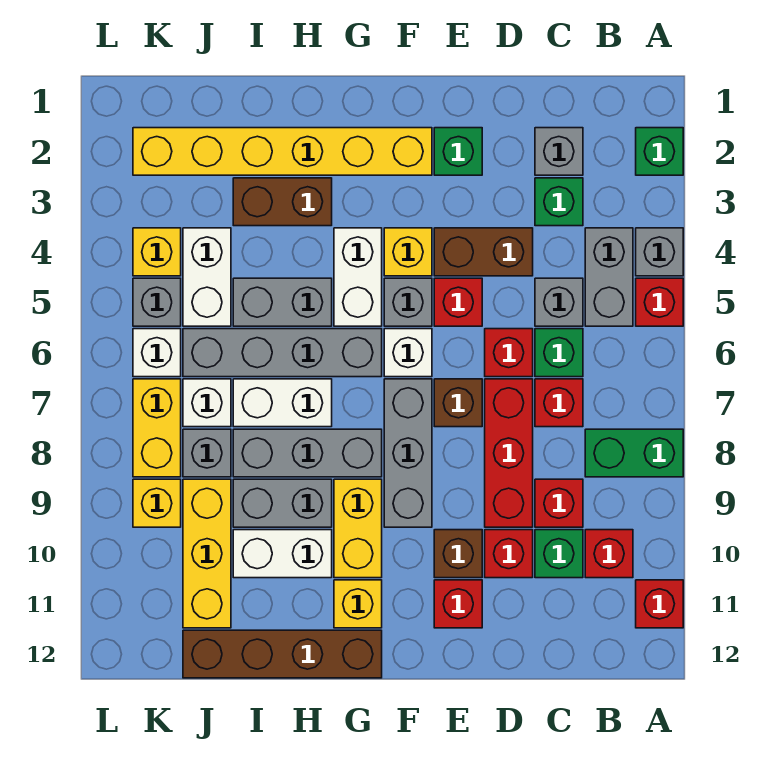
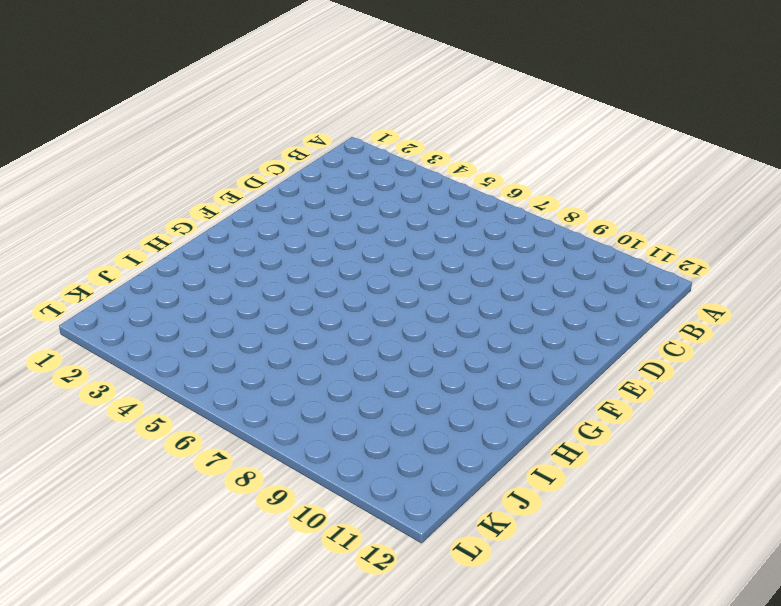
none -> green 1x1 brick [636,128,683,175]
none -> grey 1x1 brick [636,228,683,276]
none -> red 1x1 brick [636,278,683,326]
none -> green 1x2 brick [585,429,683,477]

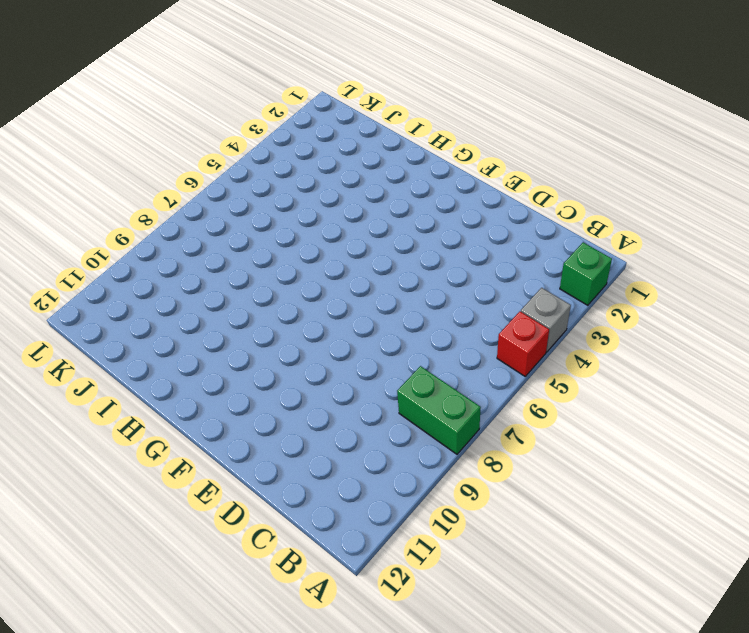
none -> red 1x1 brick [636,580,683,628]
none -> grey 1x2 brick [585,228,633,326]
none -> red 1x1 brick [585,530,633,578]
none -> grey 1x1 brick [535,128,583,175]

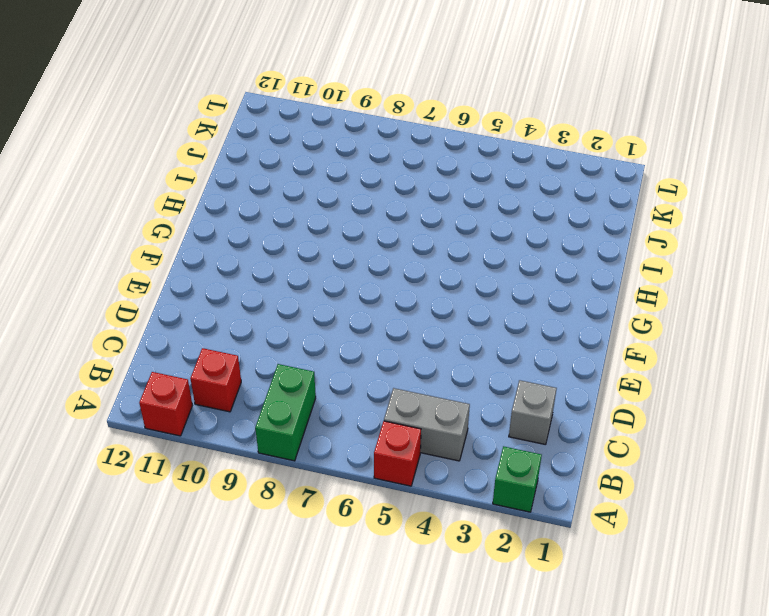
none -> grey 1x1 brick [636,228,683,276]
none -> green 1x1 brick [535,178,583,226]
none -> grey 1x1 brick [535,278,583,326]
none -> green 1x1 brick [535,329,583,377]

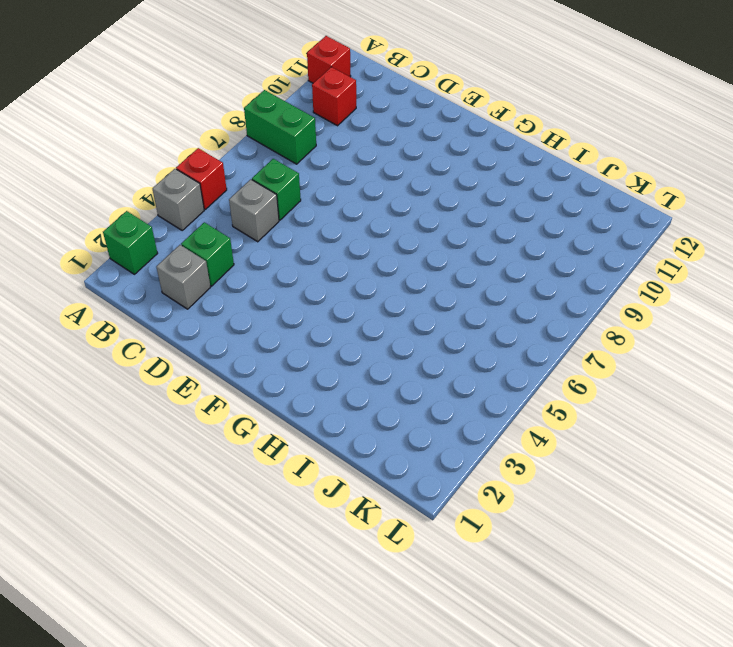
none -> grey 1x2 brick [585,228,633,326]
none -> red 1x1 brick [535,379,583,427]
none -> red 1x1 brick [535,479,583,527]
none -> green 1x1 brick [535,530,583,578]

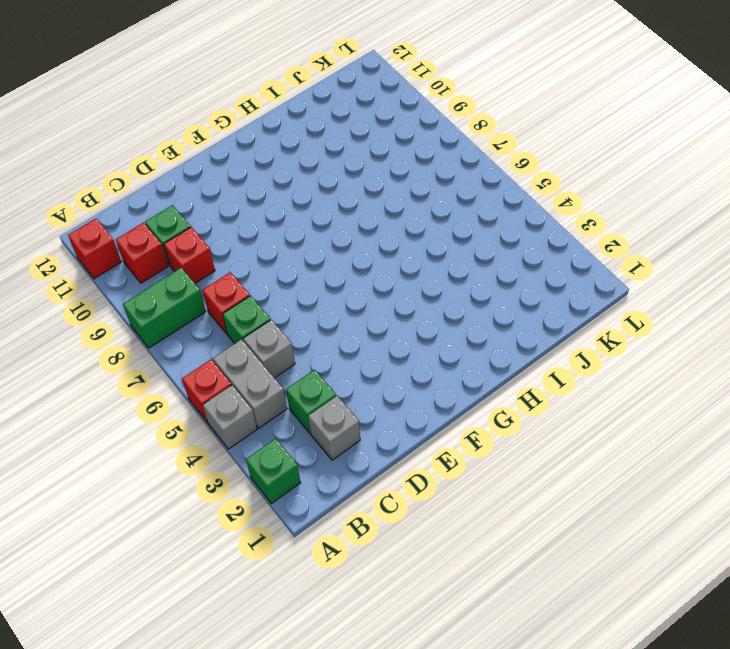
none -> brown 1x2 brick [434,228,533,276]
none -> red 1x1 brick [485,329,533,377]
none -> red 1x3 brick [485,379,533,527]
none -> red 1x1 brick [485,530,533,578]

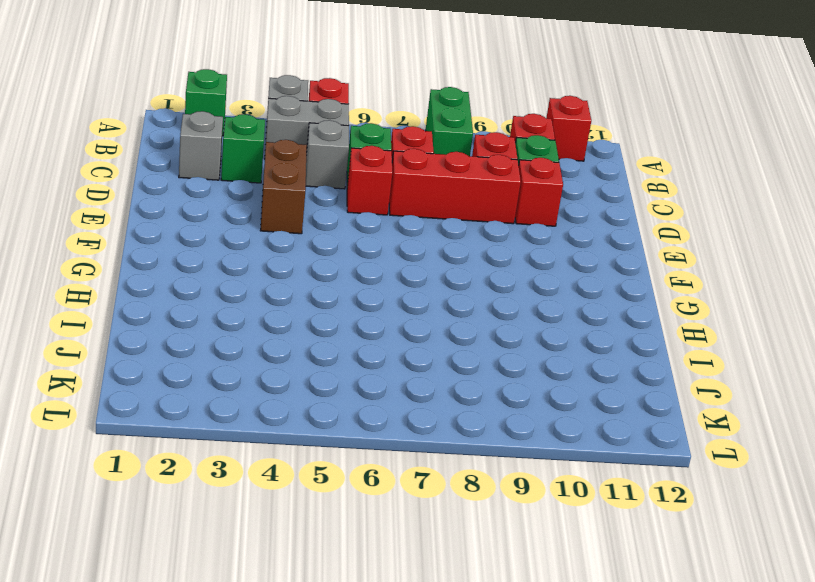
none -> green 1x1 brick [434,128,482,175]
none -> red 1x1 brick [434,278,482,326]
none -> brown 1x1 brick [434,379,482,427]
none -> brown 1x1 brick [434,530,482,578]

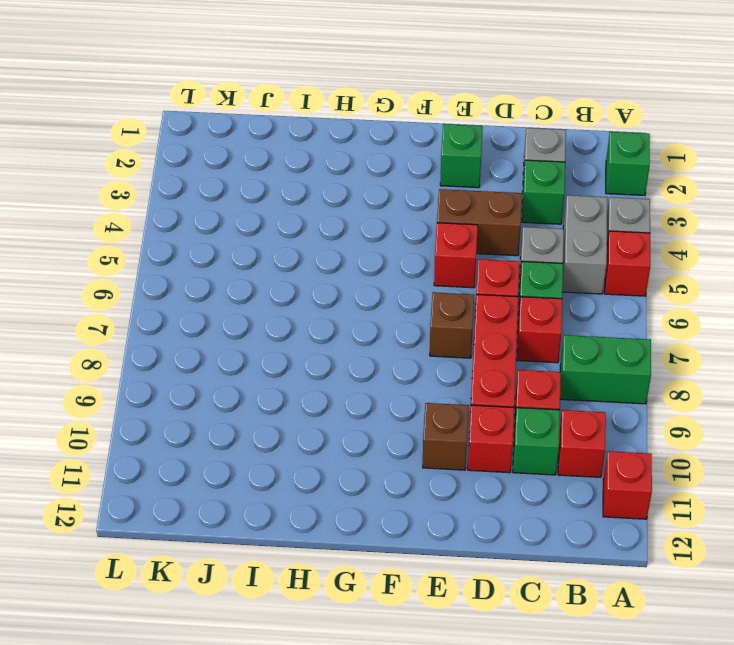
none -> red 1x1 brick [434,580,482,628]
none -> yellow 1x6 brick [133,128,432,175]
none -> yellow 1x1 brick [384,228,432,276]
none -> grey 1x1 brick [384,278,432,326]

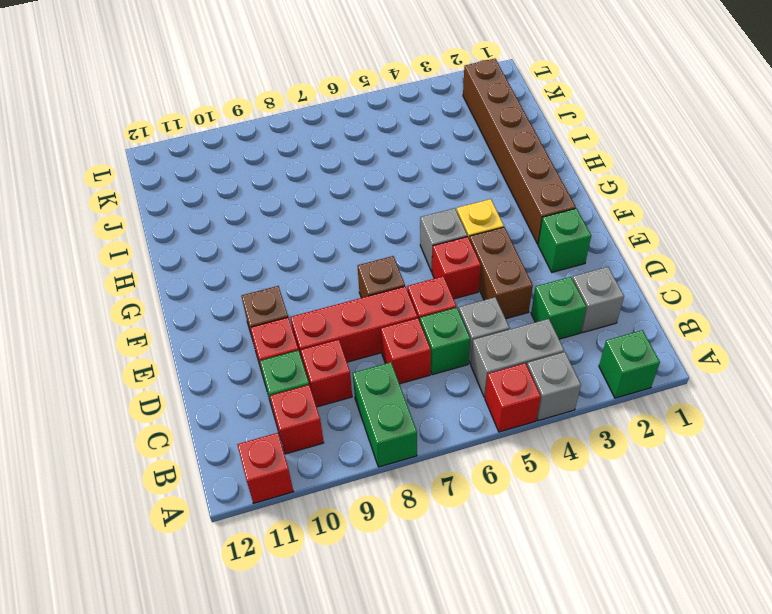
brown 1x6 brick [463,59,576,244] -> yellow 1x6 brick [133,128,432,175]
none -> red 1x1 brick [434,580,482,628]
none -> white 1x1 brick [384,329,432,377]
none -> grey 1x3 brick [384,379,432,527]
none -> white 1x2 brick [334,228,382,326]

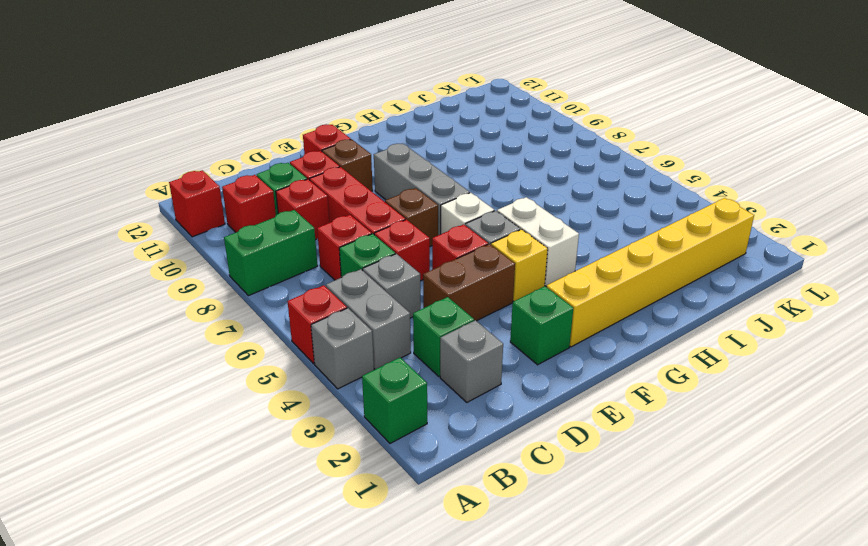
none -> grey 1x4 brick [183,329,382,377]
none -> grey 1x3 brick [233,429,382,477]
none -> yellow 1x2 brick [334,479,382,578]
none -> yellow 1x1 brick [334,580,382,628]

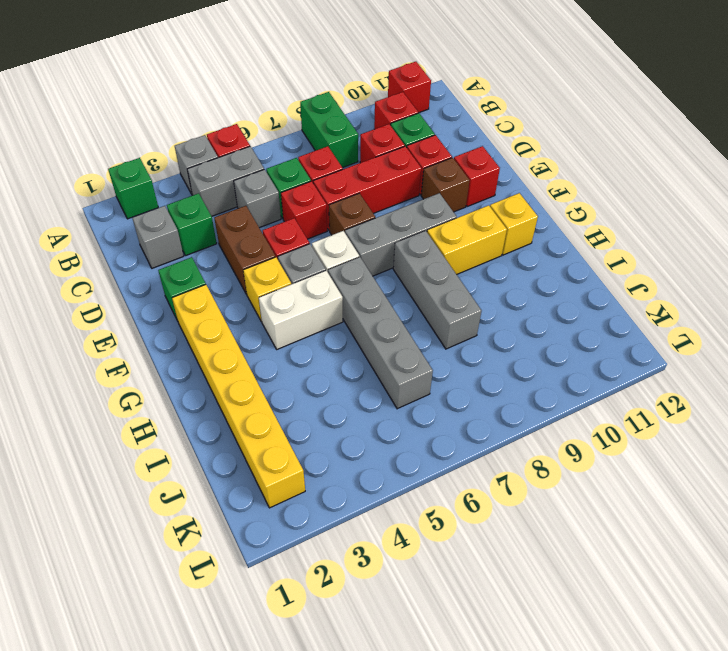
none -> brown 1x4 brick [183,630,382,678]
none -> brown 1x2 brick [233,178,332,226]
none -> grey 1x2 brick [233,278,332,326]
none -> white 1x2 brick [233,379,332,427]

